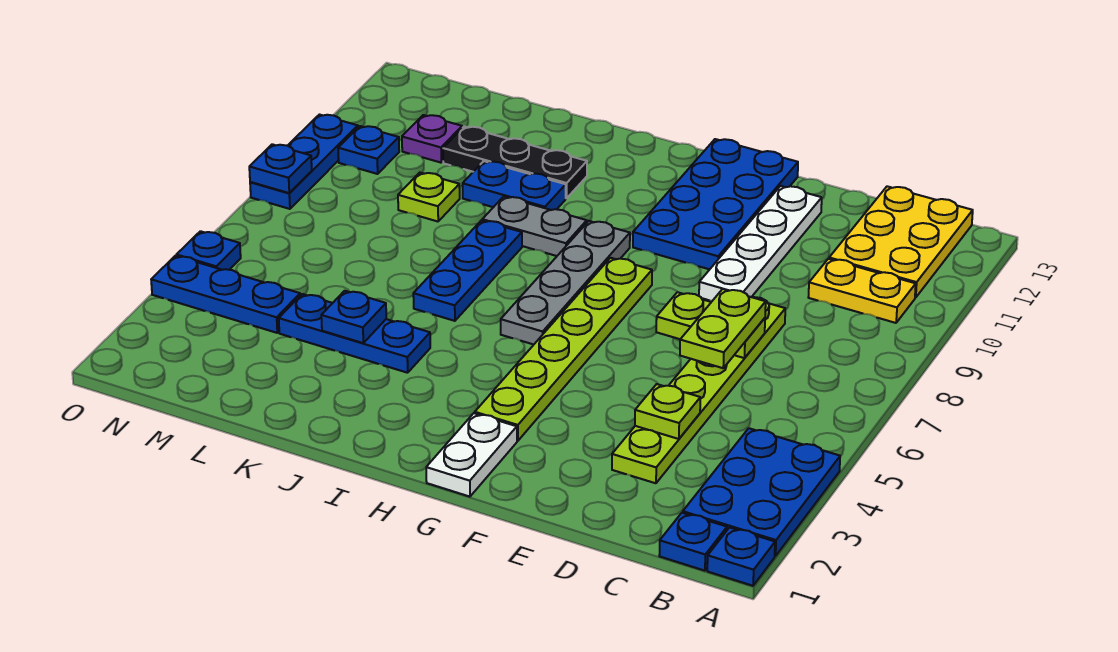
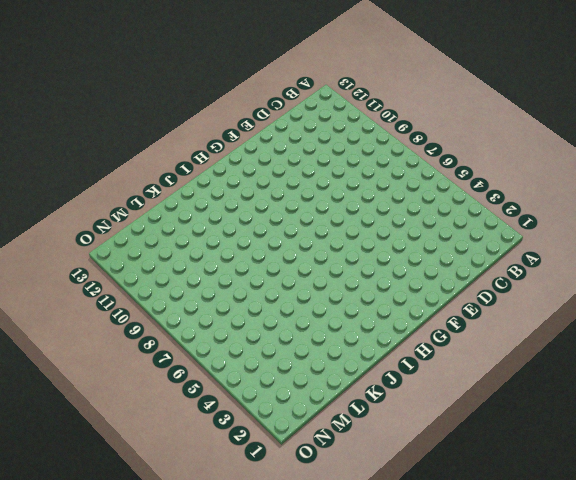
none -> blue 1x1 plate [707,528,775,586]
none -> blue 2x3 plate [683,428,840,556]
none -> blue 1x1 plate [659,513,727,571]

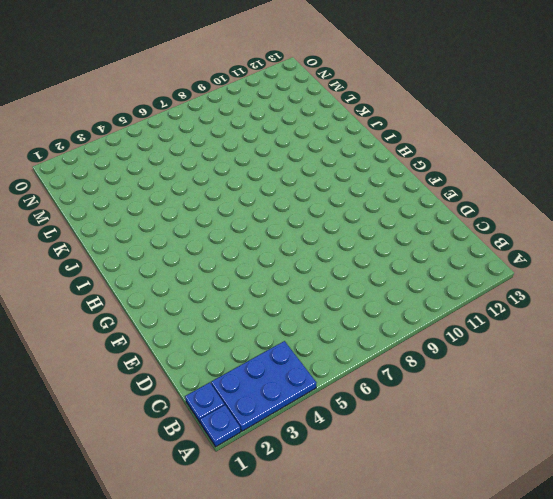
none -> yellow 1x2 plate [808,259,916,323]
none -> yellow 2x3 plate [829,186,973,298]
none -> lime 1x6 plate [612,297,785,483]

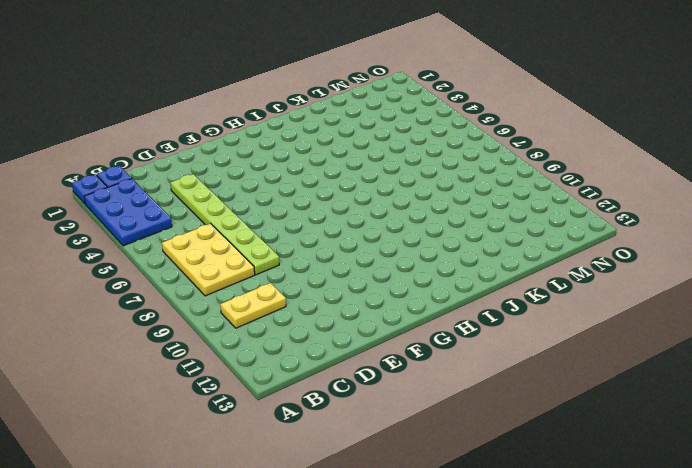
yellow 2x3 plate [162,224,255,296] -> yellow 2x3 plate moved to [829,186,973,298]
none -> white 1x4 plate [699,186,822,301]
none -> blue 2x4 plate [633,139,798,269]
none -> white 1x2 plate [426,413,517,497]

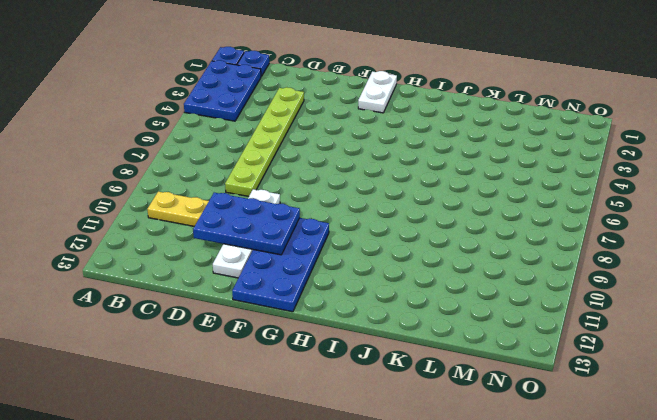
blue 2x3 plate [193,193,300,255] -> none
none -> yellow 2x3 plate [829,186,973,298]
none -> lime 1x6 plate [475,258,652,441]
none -> grey 1x4 plate [501,221,630,345]

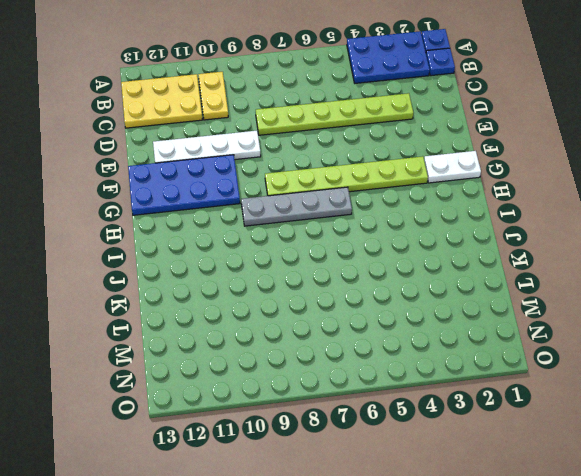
none -> grey 1x2 plate [482,197,587,256]
none -> blue 1x3 plate [279,294,430,373]
none -> blue 1x3 plate [413,220,522,321]

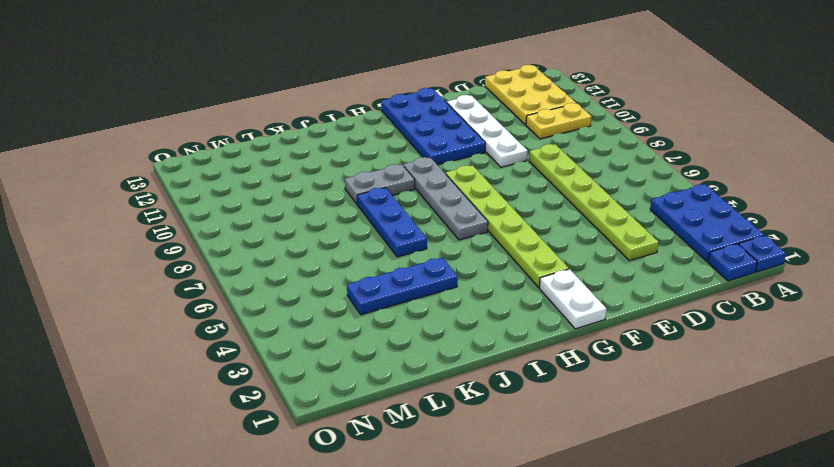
none -> blue 1x2 plate [463,161,566,210]
none -> black 1x3 plate [443,126,587,198]
none -> lime 1x1 plate [398,173,460,221]

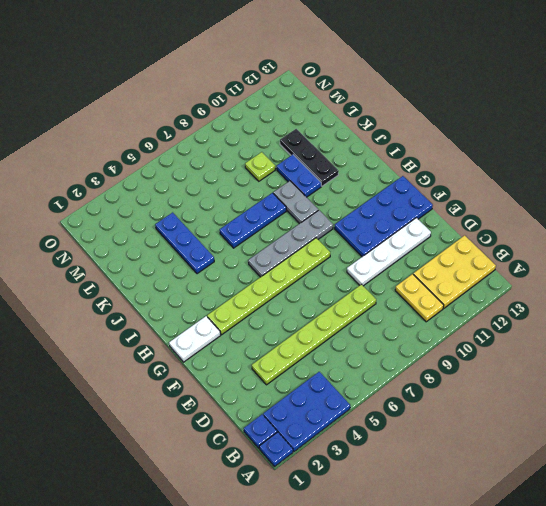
none -> blue 1x3 plate [151,256,300,333]
none -> purple 1x1 plate [402,115,462,163]
none -> blue 1x1 plate [338,126,399,174]

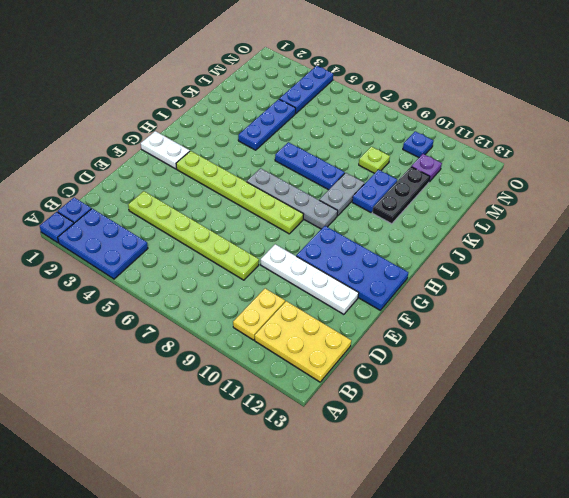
none -> blue 1x1 plate [177,231,241,270]
none -> blue 1x3 plate [250,115,358,209]
none -> lime 1x1 plate [635,384,700,439]

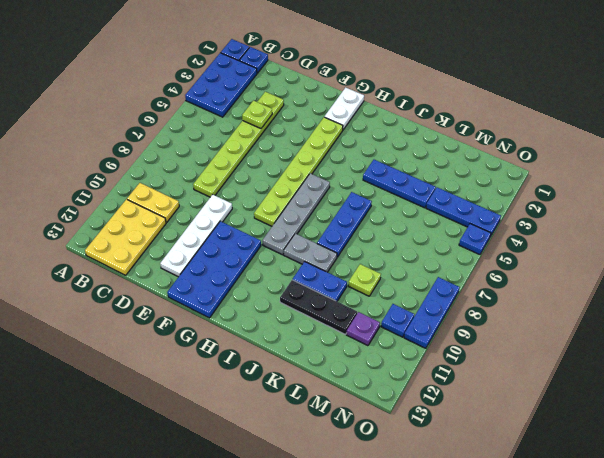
none -> lime 1x2 plate [656,292,765,358]
none -> blue 1x1 plate [321,291,386,343]
none -> blue 1x1 plate [249,144,312,193]

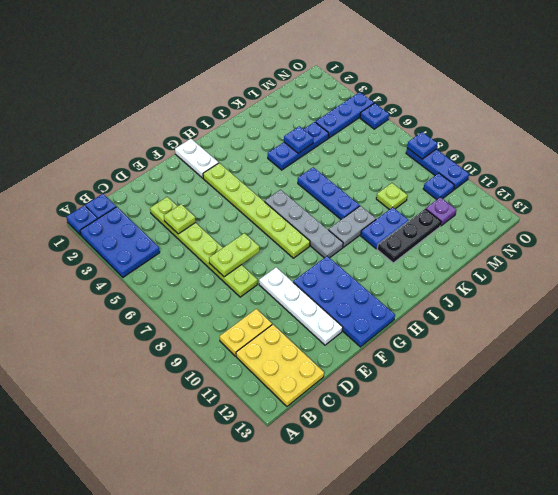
none -> lime 1x2 plate [680,289,766,368]

